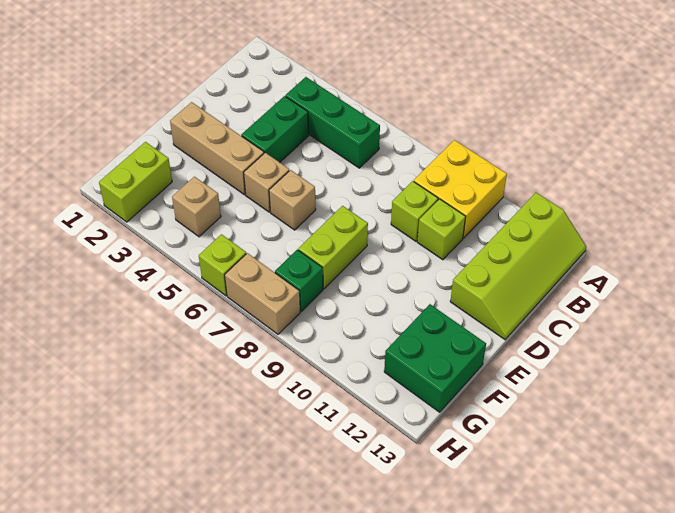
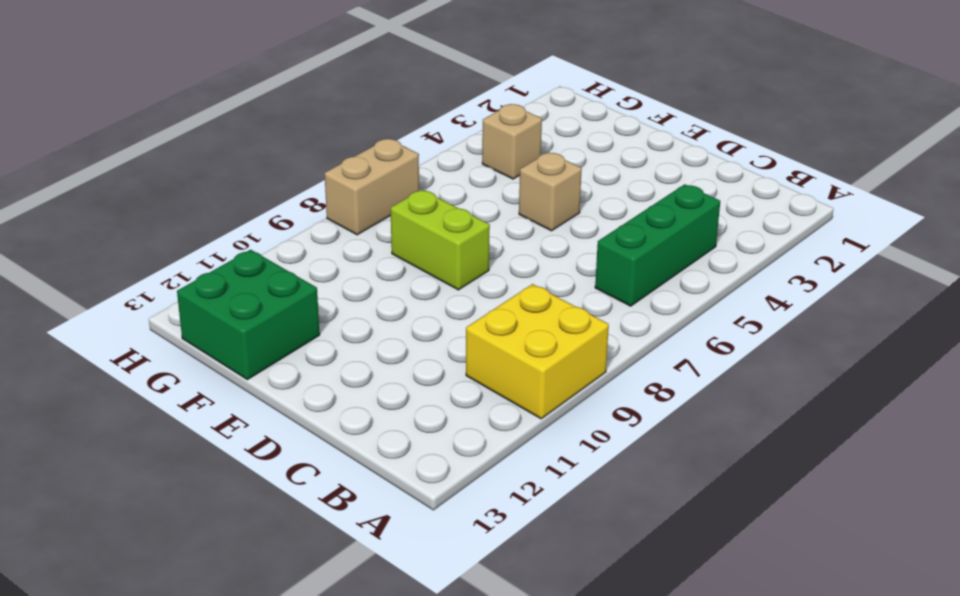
none -> lime 2x4 slope [450,193,586,340]
none -> green 1x2 brick [241,96,309,162]
none -> lime 1x1 brick [391,181,438,241]

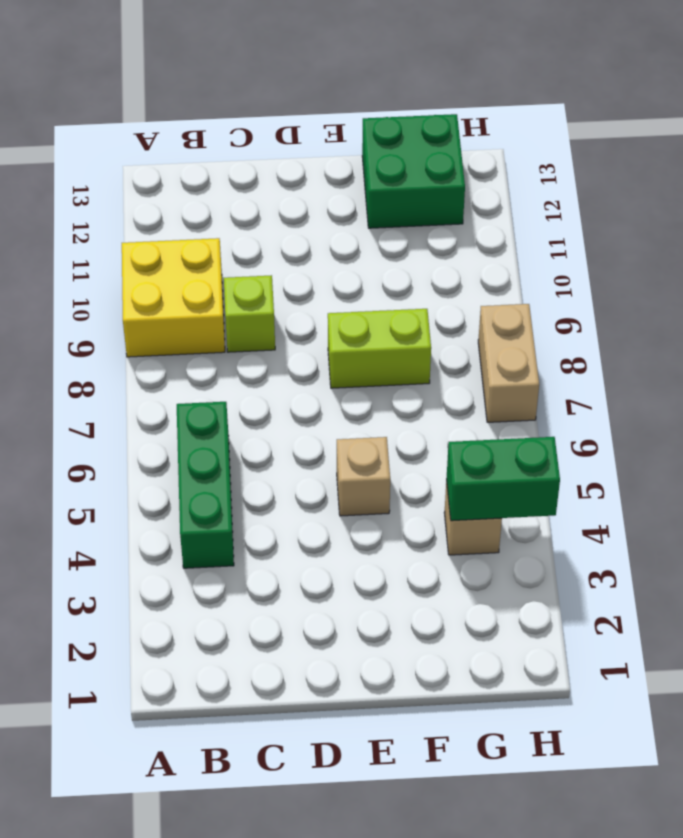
green 1x2 brick [447,437,560,521] -> green 1x2 brick moved to [241,96,309,162]
none -> lime 2x4 slope [450,193,586,340]
none -> lime 1x1 brick [417,199,466,260]
none -> tan 1x3 brick [170,102,264,195]

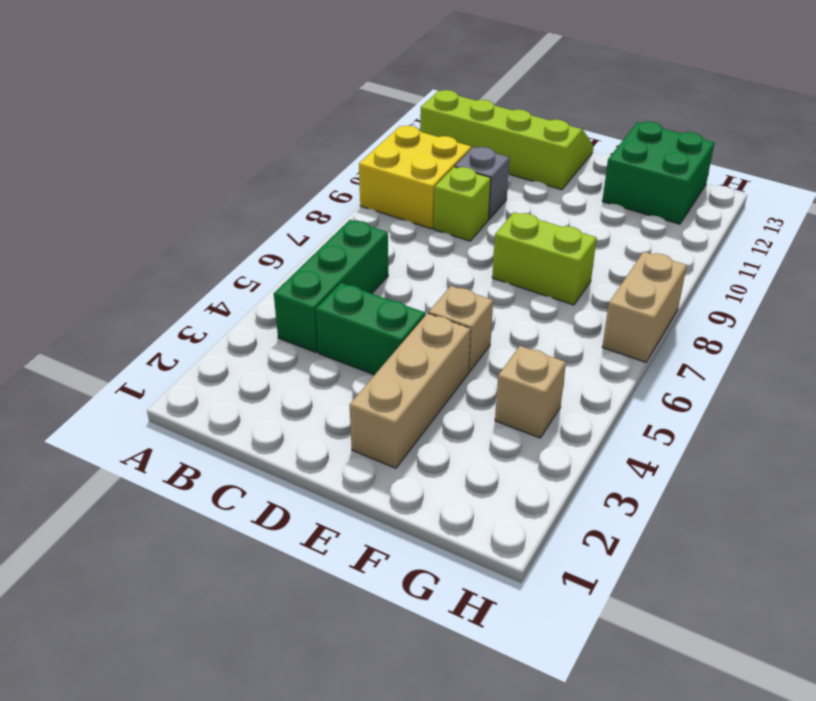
grey 1x1 brick [455,147,509,219] -> lime 1x1 brick [417,199,466,260]
none -> tan 1x1 brick [269,170,316,230]
none -> lime 1x2 brick [99,142,172,222]
none -> green 1x1 brick [275,250,323,311]

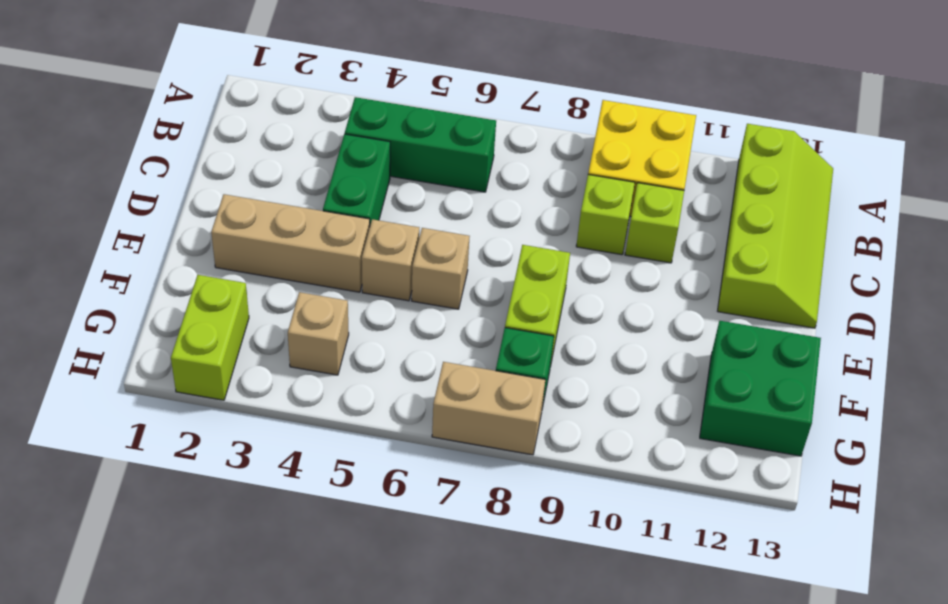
none -> lime 1x1 brick [199,234,246,296]

